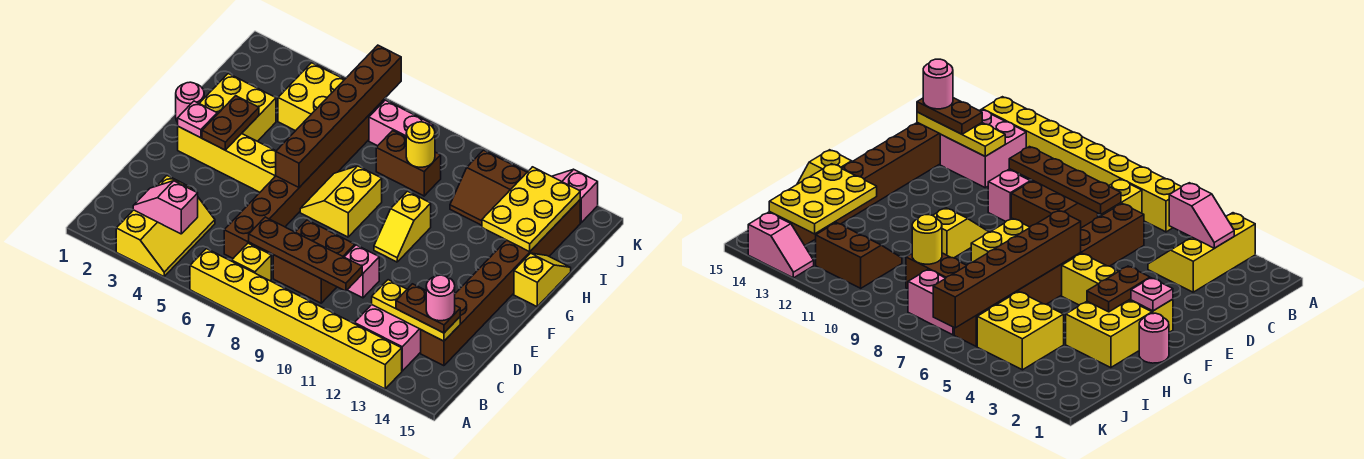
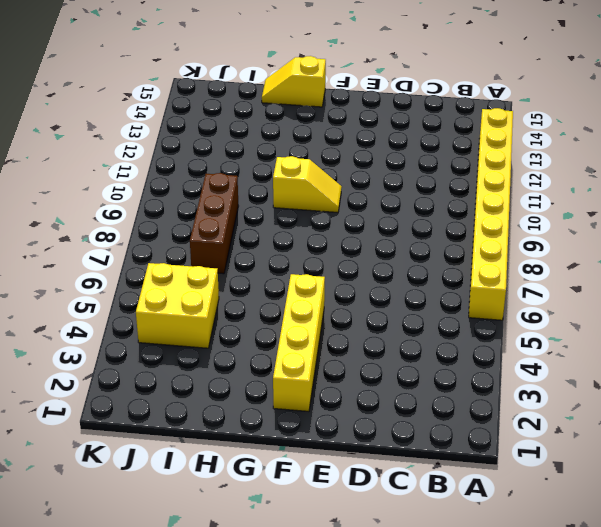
brown 1x3 brick [190,173,238,274] -> brown 1x2 brick [376,131,441,196]
none -> yellow 2x3 slope [116,176,215,276]
none -> yellow 1x1 brick [232,243,271,281]
none -> pink 2x2 brick [354,305,421,371]

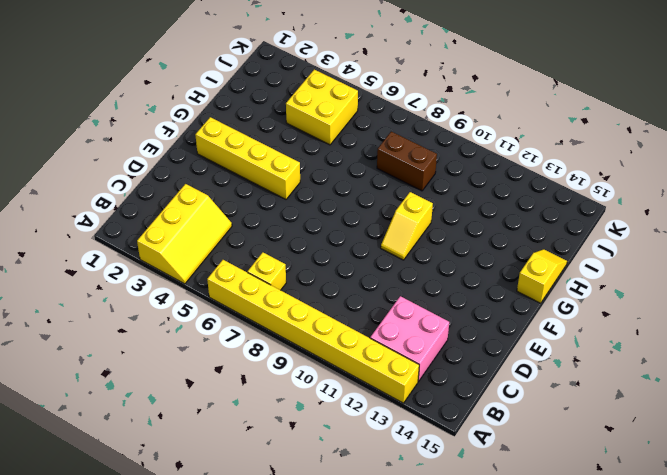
none -> brown 1x8 brick [224,100,384,258]
none -> brown 2x2 brick [273,220,355,303]
none -> brown 1x8 brick [421,200,580,366]

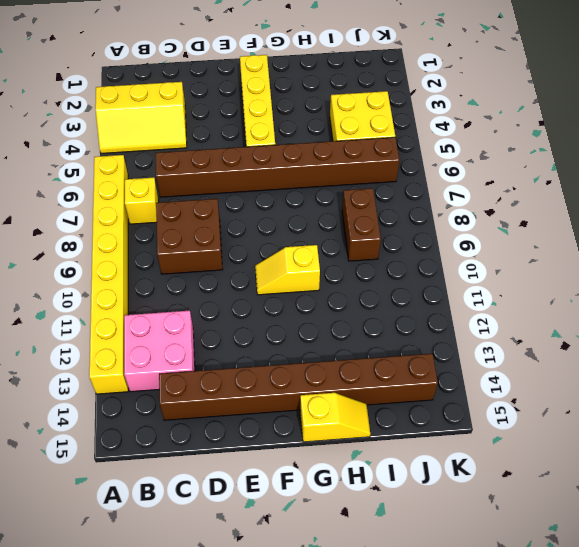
none -> pink 1x1 brick [345,245,379,298]
none -> yellow 2x2 slope [300,166,382,237]
none -> pink 1x1 round brick [176,82,204,122]

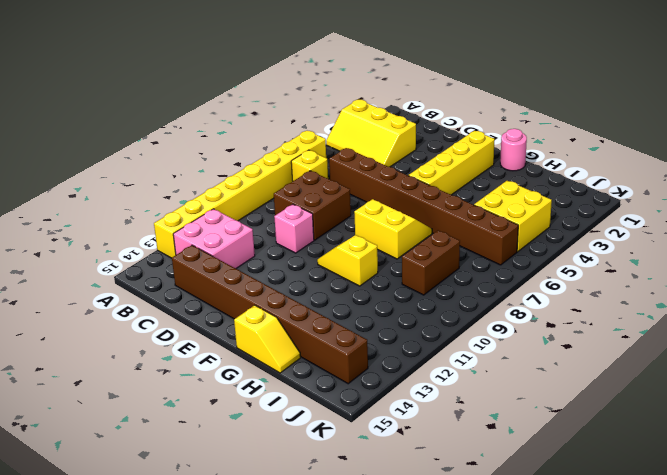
none -> yellow 2x2 brick [199,74,276,141]
none -> brown 2x2 slope [450,150,527,225]
none -> pink 1x2 brick [369,100,433,146]

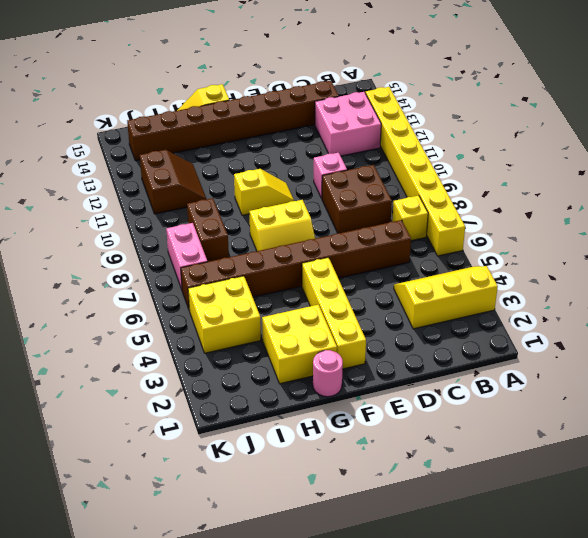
none -> pink 1x2 slope [552,169,598,223]
none -> pink 1x2 slope [133,181,198,234]
none -> brown 1x4 plate [249,217,362,291]

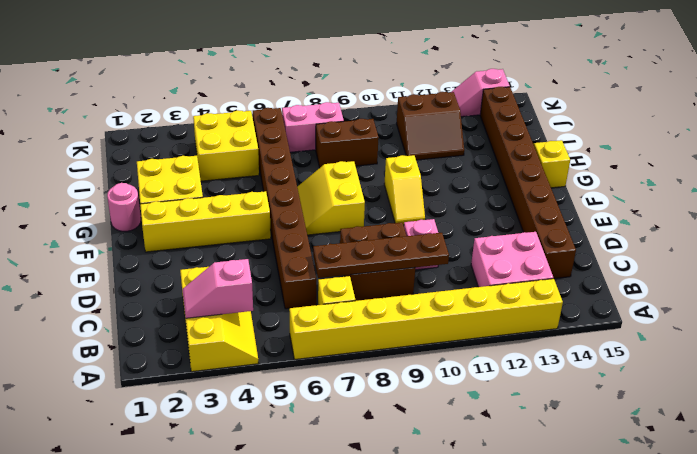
none -> yellow 1x3 plate [372,280,460,341]
none -> pink 1x1 plate [178,101,217,138]
none -> brown 1x2 plate [202,96,259,150]

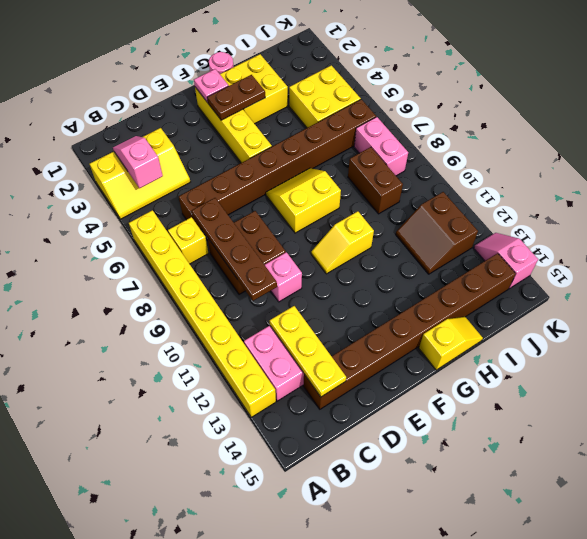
none -> brown 1x6 brick [276,45,401,187]
none -> yellow 2x3 plate [482,167,580,252]
none -> yellow 1x1 round brick [406,122,435,167]

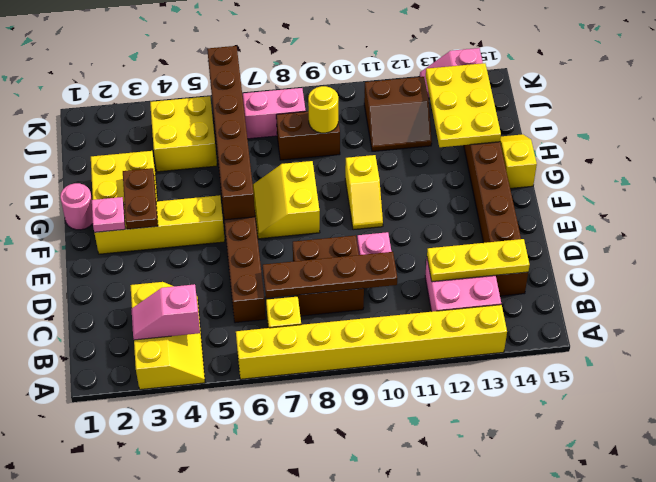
none -> brown 1x2 plate [396,284,460,333]
none -> pink 1x1 round brick [426,275,455,321]

